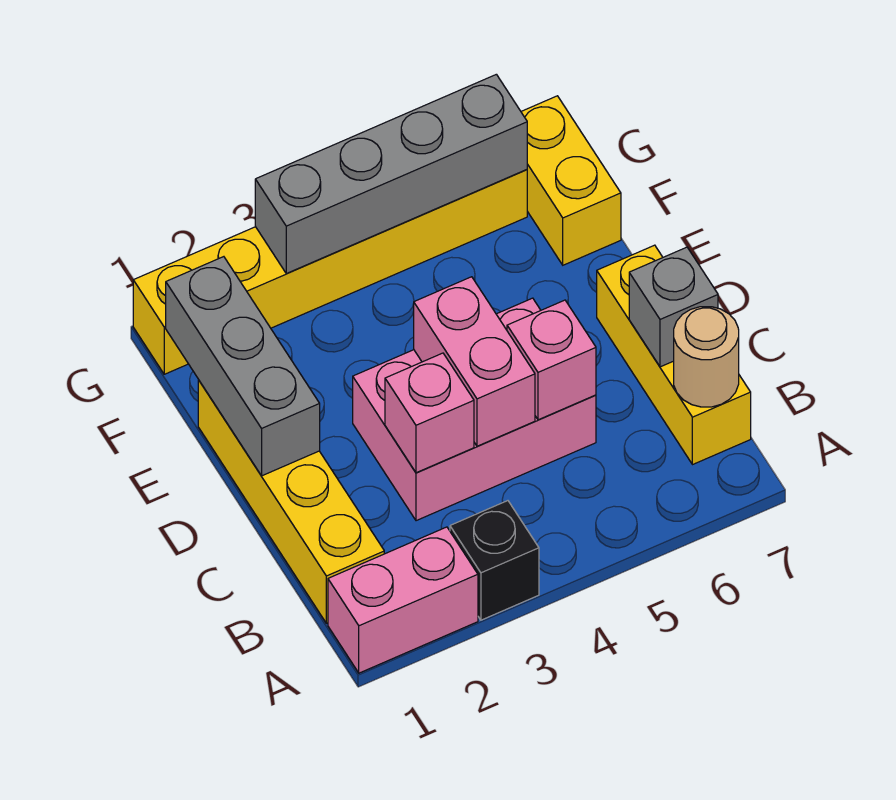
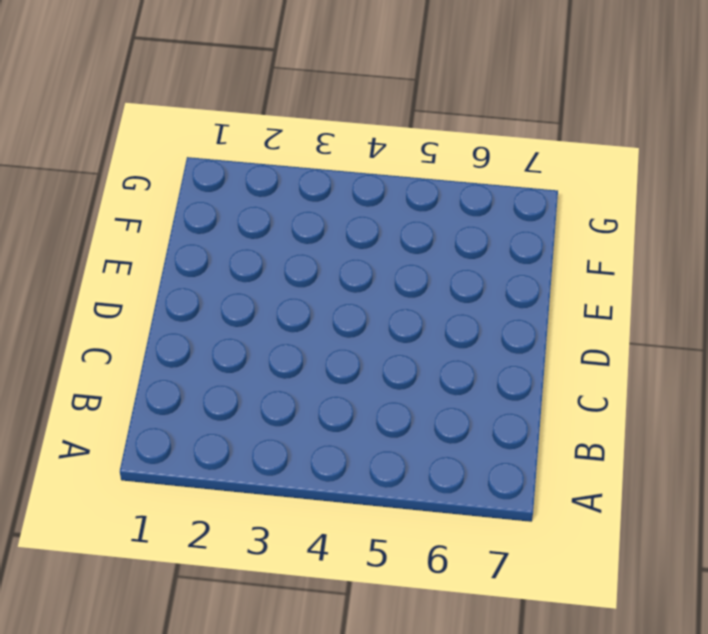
none -> pink 1x2 brick [328,527,478,673]
none -> black 1x1 brick [450,501,539,620]
none -> yellow 1x4 brick [198,380,384,623]

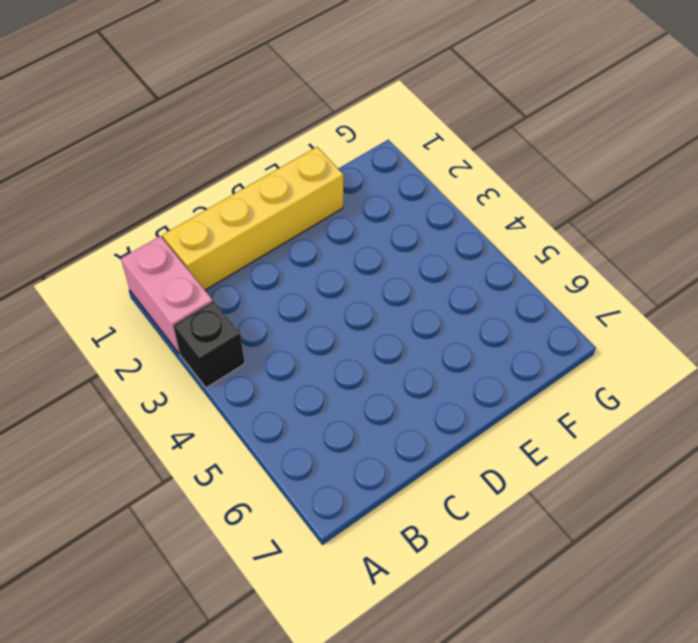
none -> yellow 1x3 brick [597,245,751,465]
none -> pink 2x3 brick [353,298,596,521]
none -> yellow 1x2 brick [521,96,621,265]

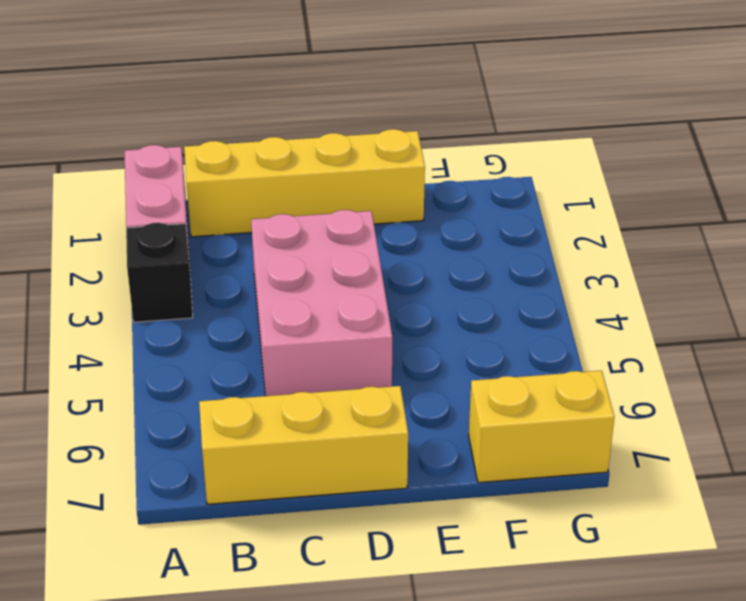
none -> yellow 1x6 brick [133,170,527,374]
none -> tan 1x1 round brick [674,307,739,407]
none -> pink 1x1 brick [385,353,474,473]

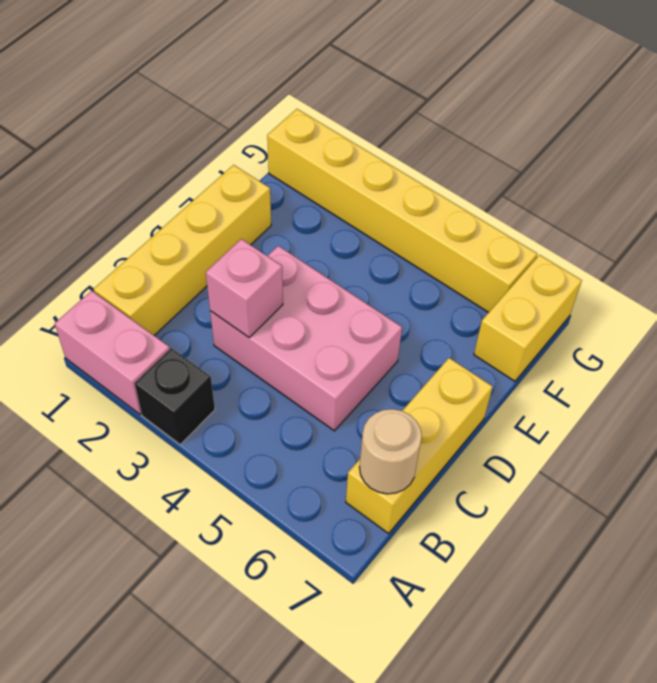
none -> pink 1x2 brick [414,277,535,446]
none -> pink 1x1 brick [507,300,596,420]
none -> grey 1x1 brick [629,247,718,367]

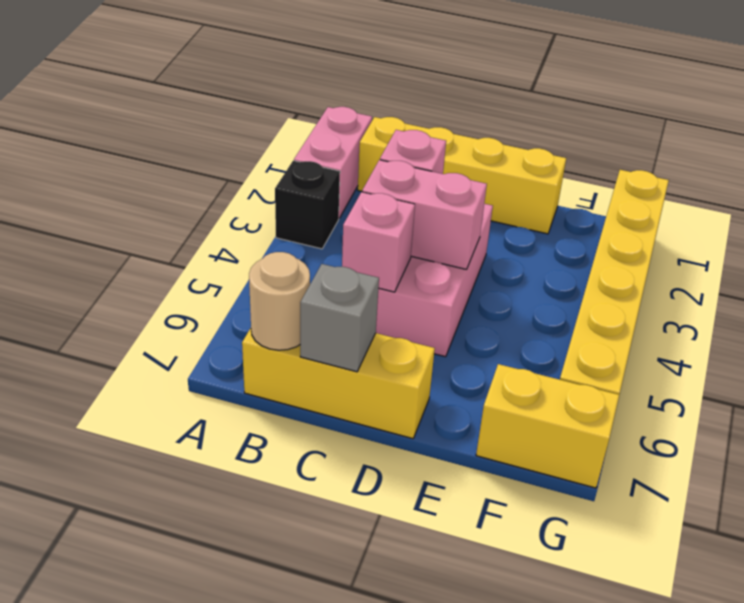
none -> grey 1x3 brick [166,257,320,476]
none -> grey 1x4 brick [255,74,527,273]

